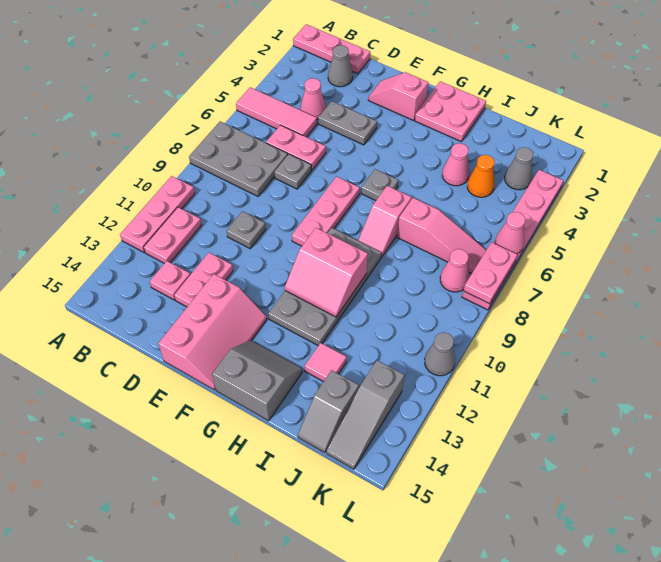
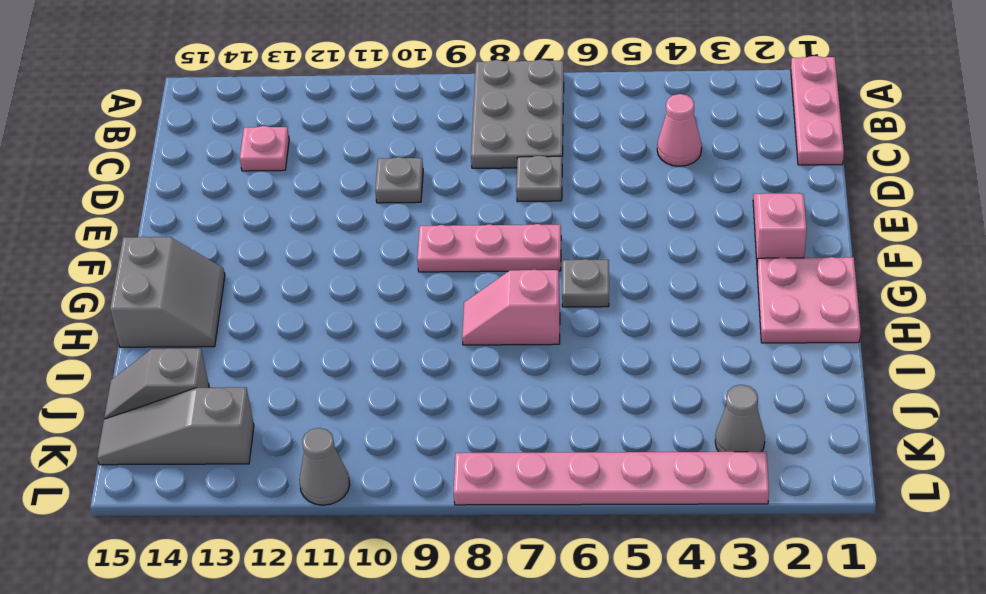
none -> pink 1x3 tile [236,87,317,137]
none -> pink 1x3 plate [120,176,195,252]
none -> pink 1x2 plate [144,207,201,263]
none -> grey 1x1 cone [328,45,353,87]

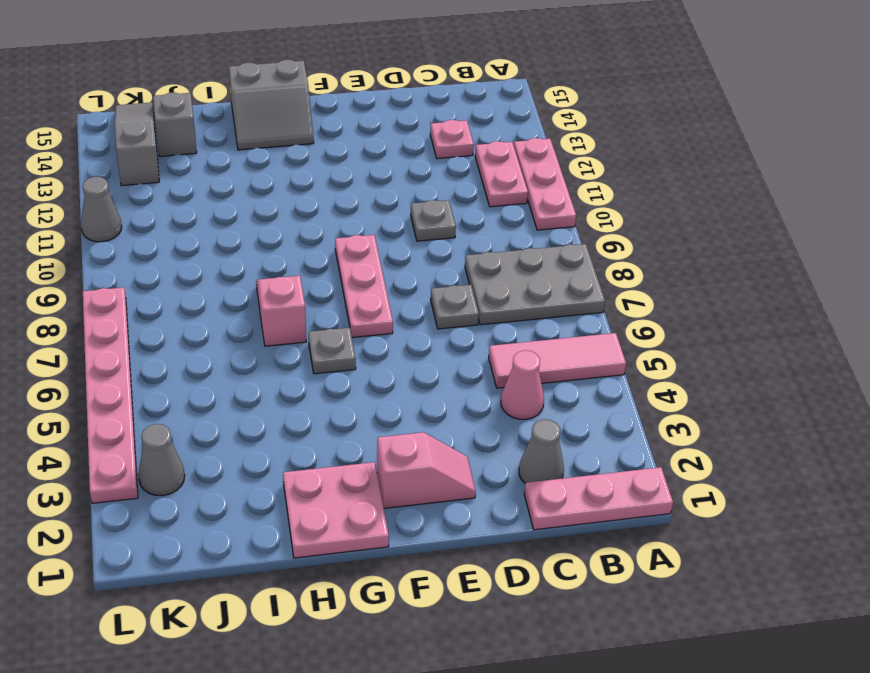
none -> pink 1x2 plate [266,125,326,170]
none -> grey 1x2 plate [318,101,377,145]
none -> pink 1x2 plate [174,253,233,307]
none -> pink 2x3 slope [158,274,267,390]

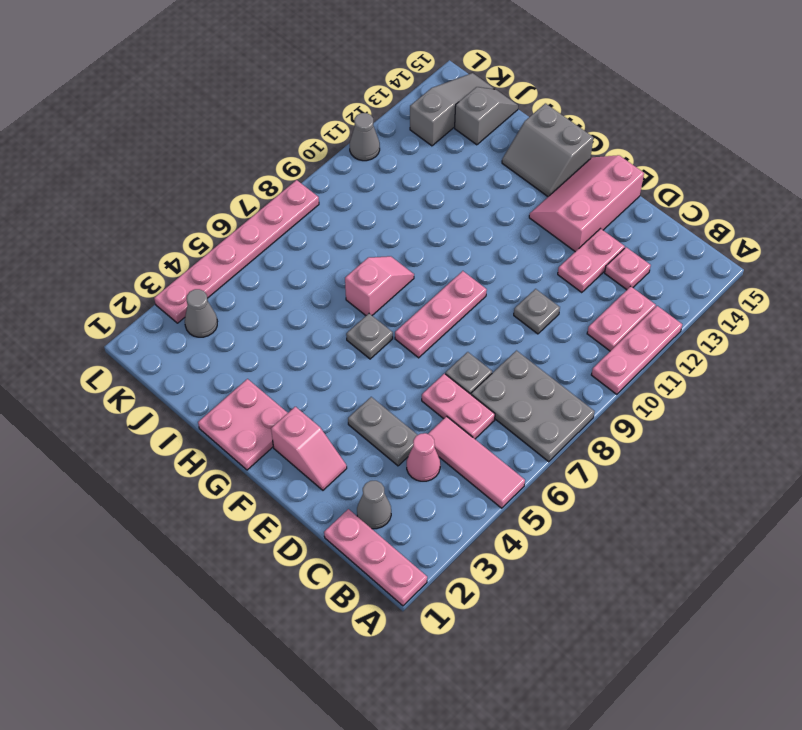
none -> grey 2x4 plate [268,228,381,346]
none -> pink 1x1 cone [442,143,469,186]
none -> pink 1x3 slope [397,198,486,274]
none -> pink 1x1 tile [305,343,346,382]

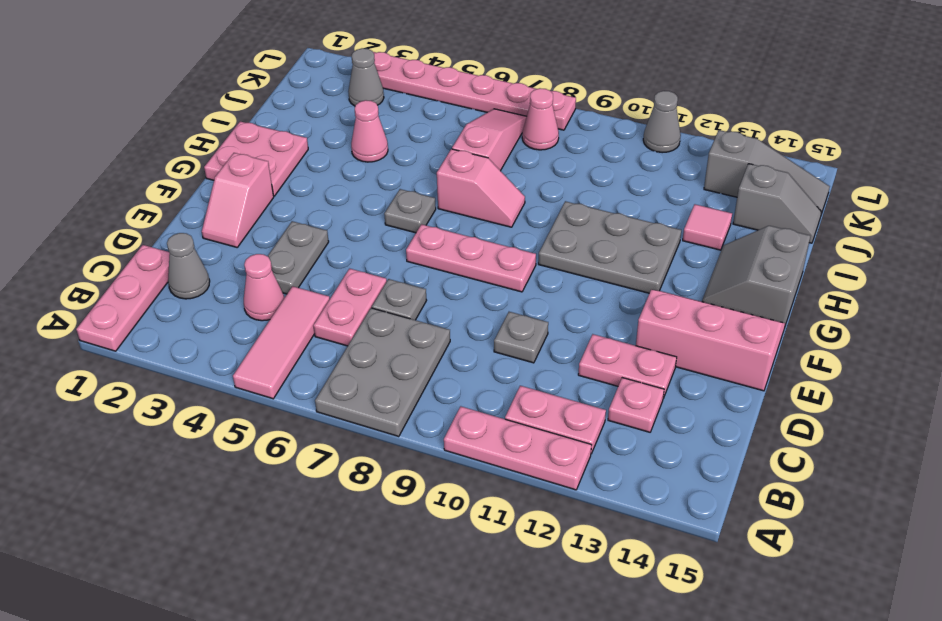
grey 2x3 plate [538,201,681,293] -> grey 2x4 plate [268,228,381,346]
none -> orange 1x1 cone [467,155,495,197]
none -> pink 2x2 slope [285,228,368,317]
none -> pink 1x1 cone [495,212,525,254]
none -> pink 1x2 plate [464,242,517,304]

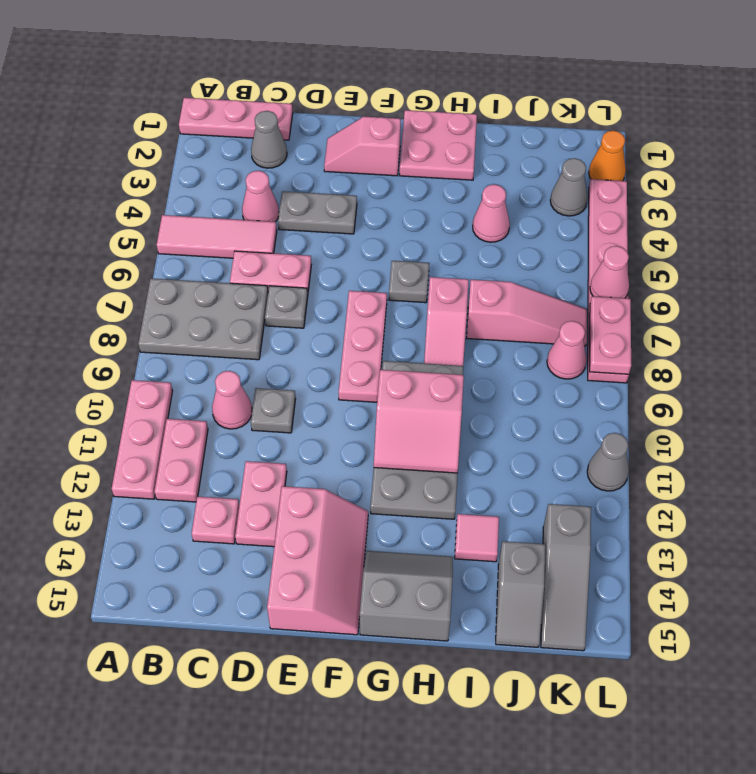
pink 1x1 cone [212,371,252,429] -> none
orange 1x1 cone [589,131,626,181] -> orange 1x1 cone moved to [467,155,495,197]

